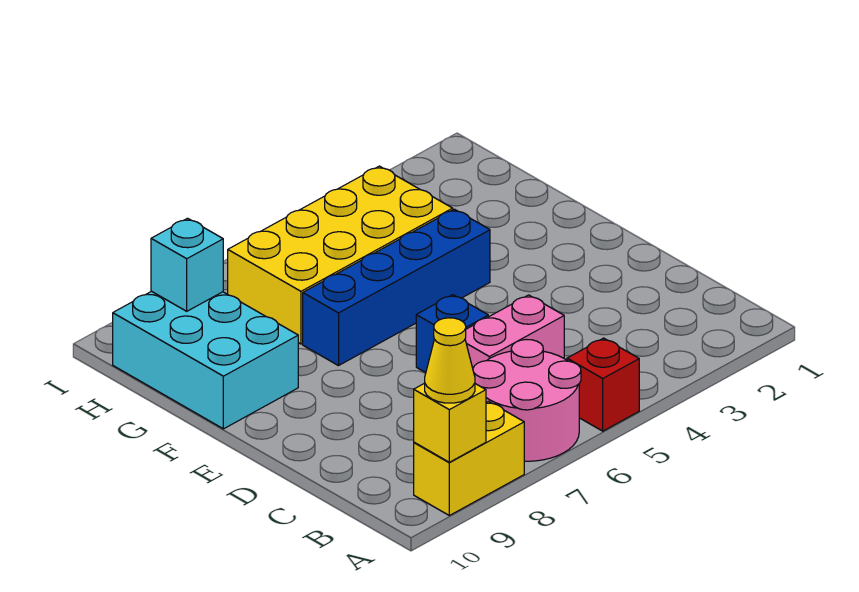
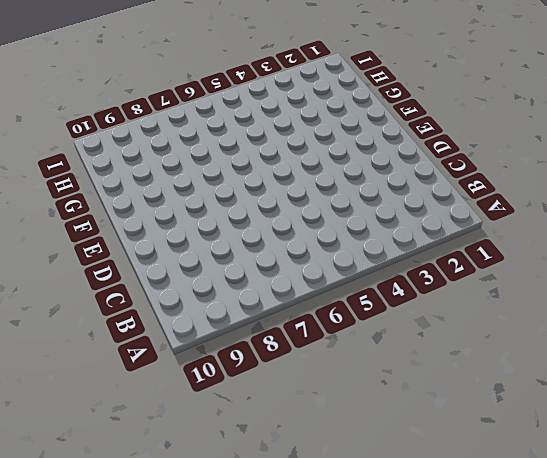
none -> red 1x1 brick [567,338,639,431]
none -> pink 2x2 round brick [473,339,581,461]

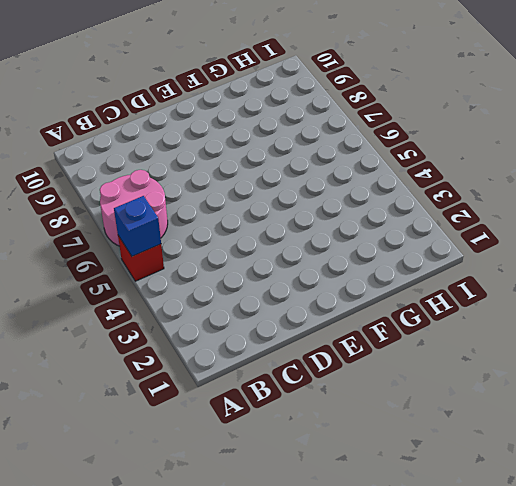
blue 1x1 brick [114,196,161,256] -> blue 1x1 brick moved to [416,295,488,373]
none -> yellow 1x2 brick [414,402,524,515]
none -> pink 1x2 brick [465,295,564,368]

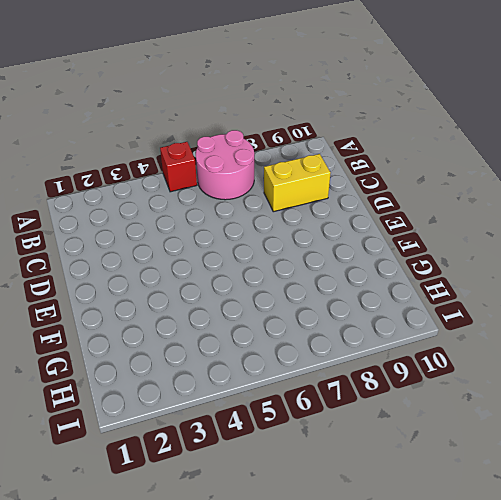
yellow 1x2 brick [264,154,331,212] -> yellow 1x2 brick moved to [414,402,524,515]
none -> pink 1x2 brick [465,295,564,368]
none -> blue 1x1 brick [416,295,488,373]

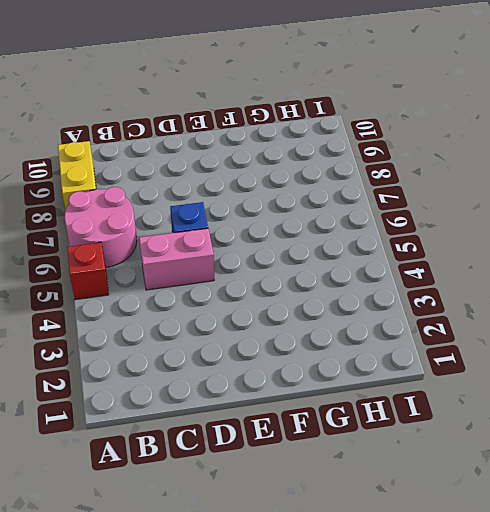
pink 1x2 brick [139,228,214,290] -> pink 1x2 brick turned to [465,295,564,368]
none -> blue 1x4 brick [303,209,490,366]
none -> cyan 2x3 brick [113,291,298,429]

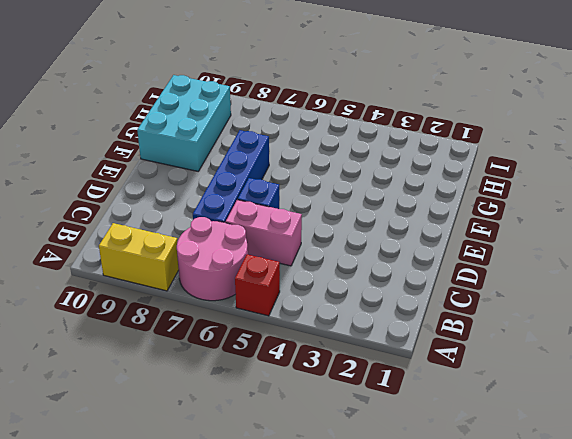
blue 1x4 brick [193,130,269,223] -> blue 1x4 brick turned to [303,209,490,366]
none -> yellow 2x4 brick [228,166,453,344]
none -> yellow 1x1 brick [414,383,486,462]

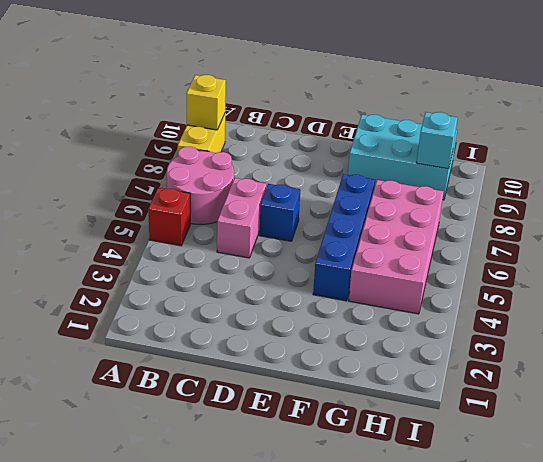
pink 2x4 brick [349,180,444,314] -> yellow 2x4 brick [228,166,453,344]
none -> yellow 1x1 cone [425,318,475,403]

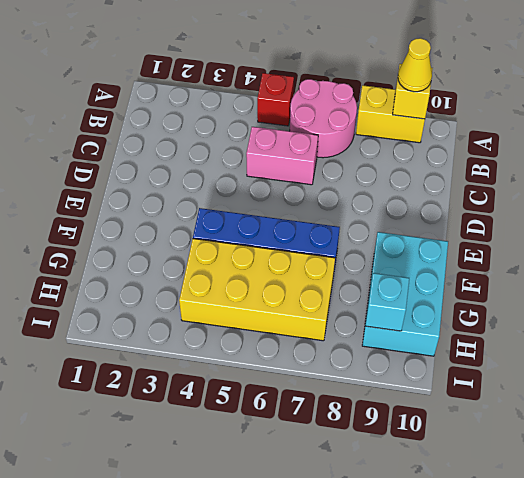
none -> blue 1x1 brick [416,295,488,373]

